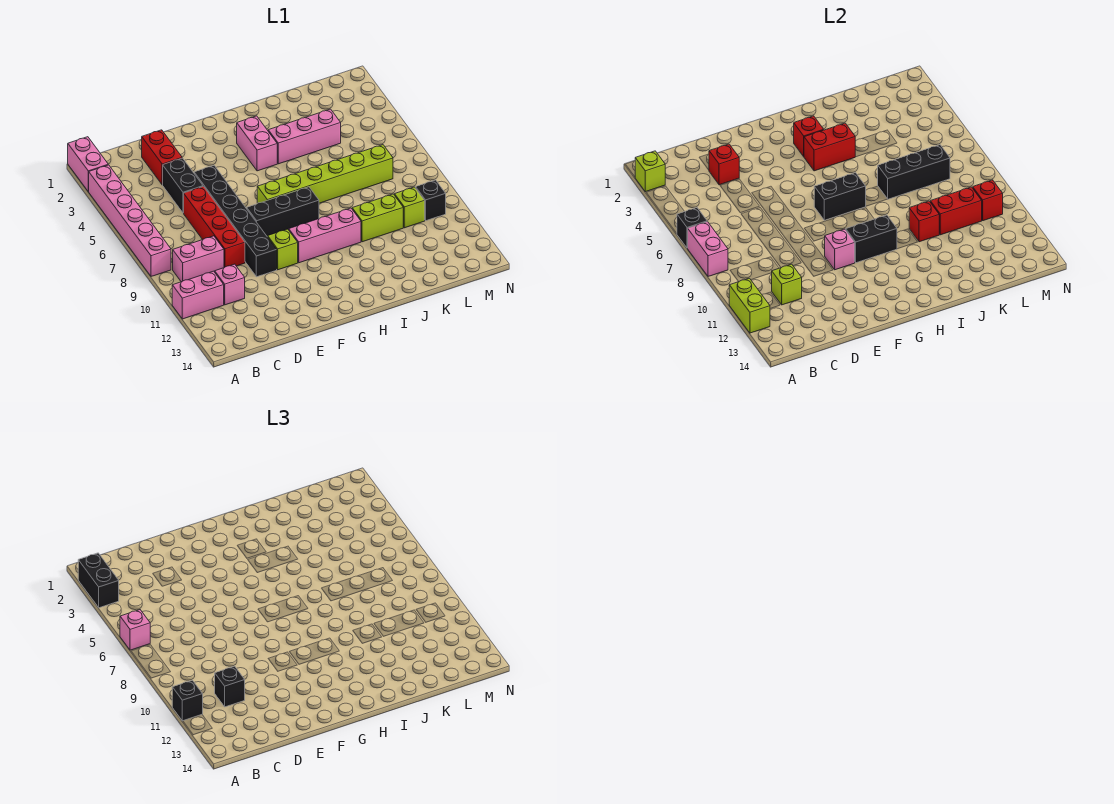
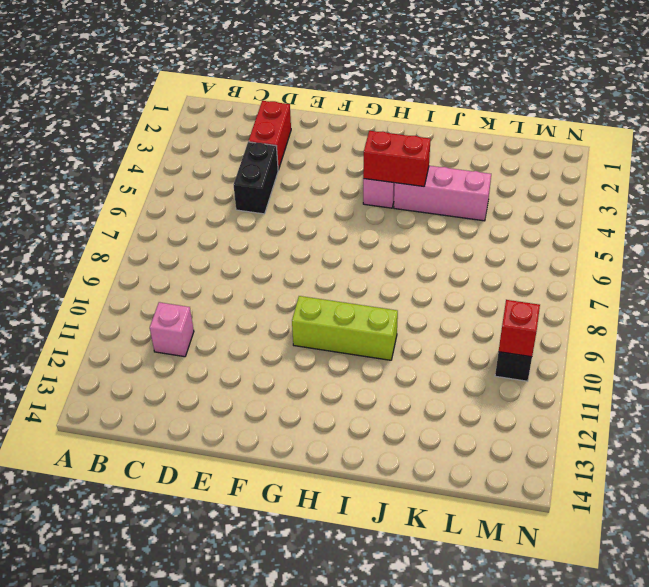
lime 1x3 brick [292,296,398,360] -> pink 1x3 brick [289,208,361,263]
none -> pink 1x2 brick [68,137,108,191]
none -> pink 1x6 brick [88,165,171,276]
none -> pink 1x2 brick [172,271,224,319]
none -> pink 1x2 brick [173,236,224,282]

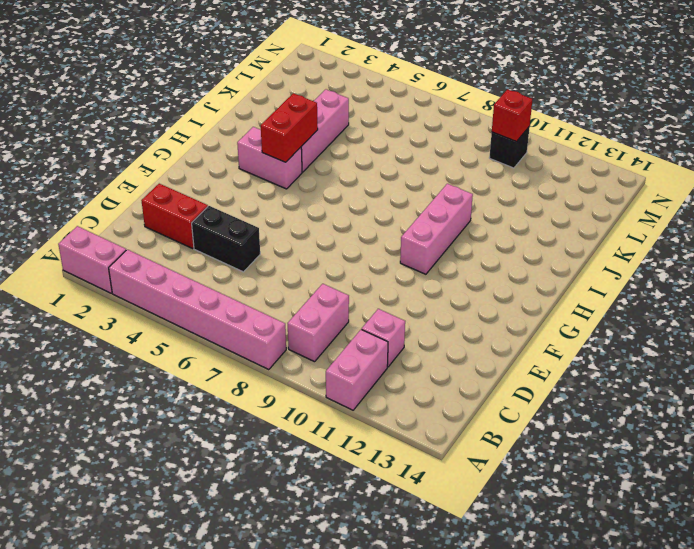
none -> red 1x4 brick [184,187,245,268]
none -> black 1x6 brick [194,166,277,277]
none -> black 1x3 brick [247,187,319,237]
none -> lime 1x1 brick [268,229,298,270]

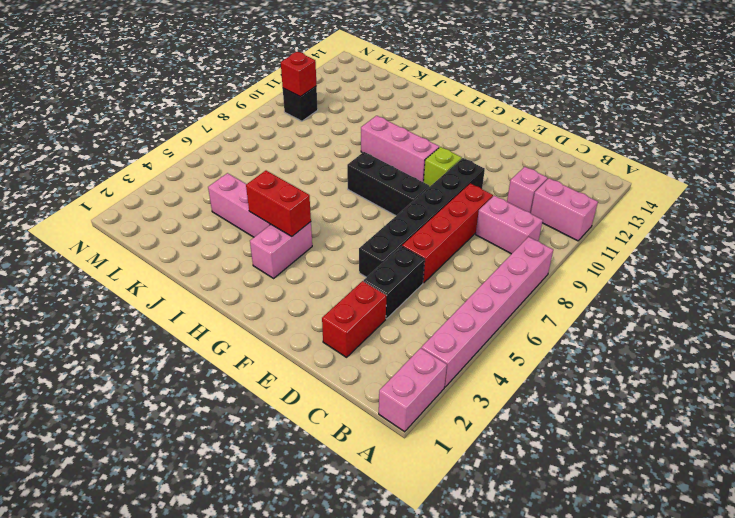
none -> lime 1x6 brick [257,145,393,203]
none -> lime 1x2 brick [352,194,403,242]
none -> lime 1x1 brick [394,187,425,228]
none -> lime 1x1 brick [635,151,665,192]

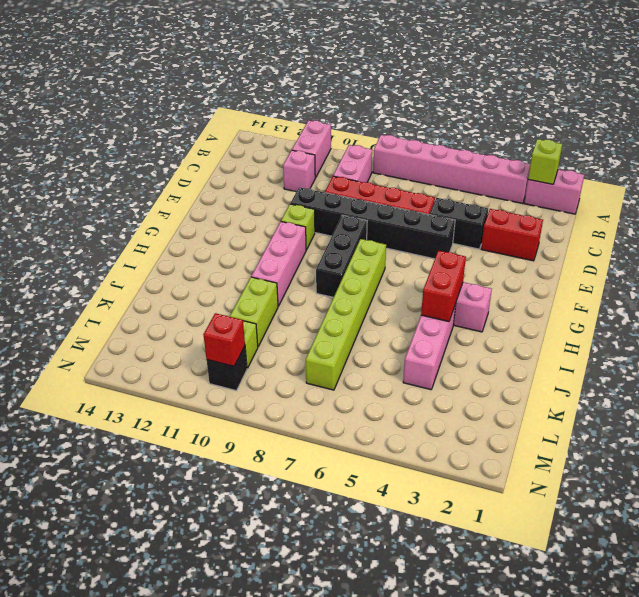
none -> black 1x1 brick [677,208,707,248]
none -> pink 1x2 brick [688,222,728,276]
none -> lime 1x2 brick [729,278,770,333]
none -> lime 1x1 brick [772,264,802,305]

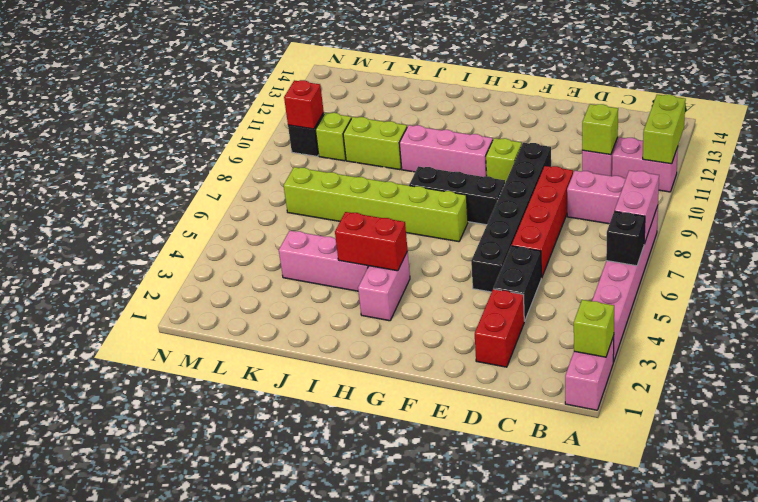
none -> red 1x1 brick [709,144,739,185]
none -> pink 1x1 brick [825,229,855,270]
none -> black 1x2 brick [814,173,866,220]
none -> black 1x2 brick [846,215,897,263]

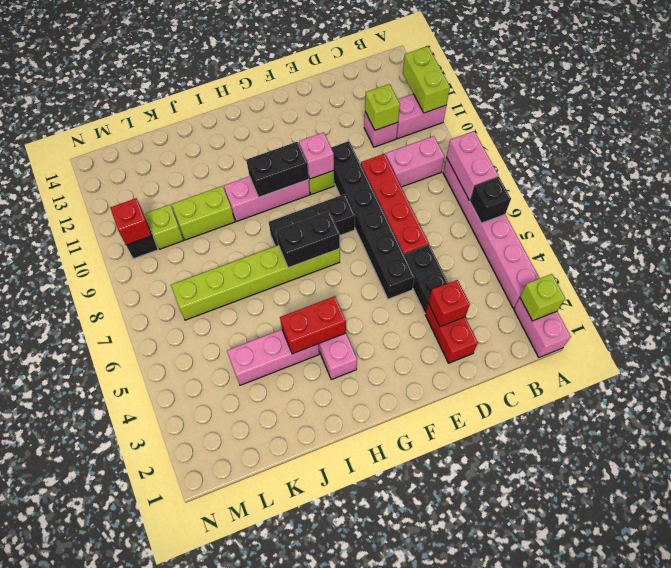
none -> red 1x1 brick [794,116,824,156]
none -> black 1x3 brick [878,145,950,199]
none -> red 1x1 brick [909,201,939,242]
none -> red 1x2 brick [930,187,982,235]

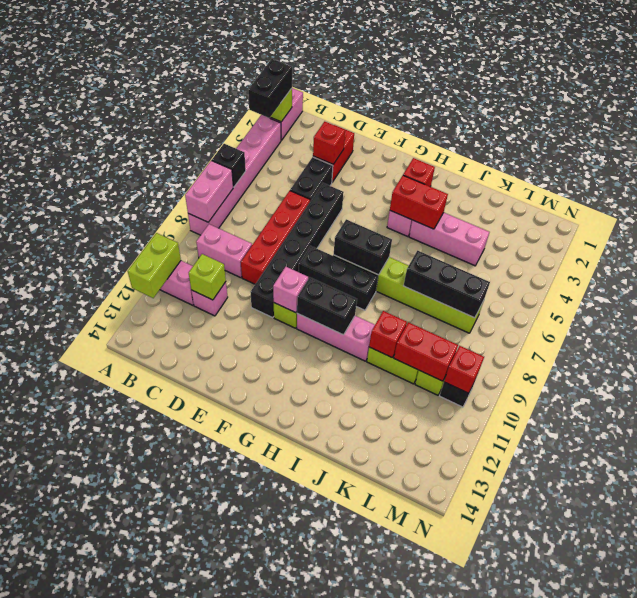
none -> pink 1x1 brick [120,610,150,650]
none -> black 1x1 brick [172,680,203,721]
none -> black 1x1 brick [215,666,245,707]

